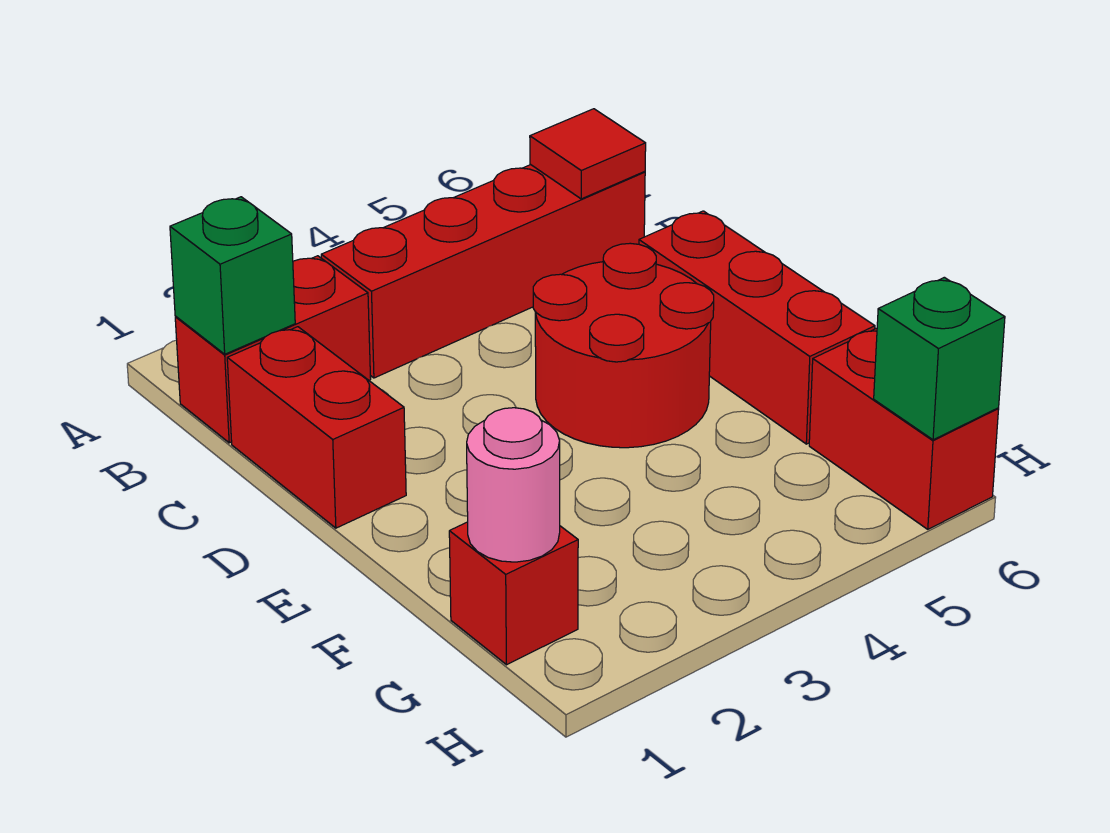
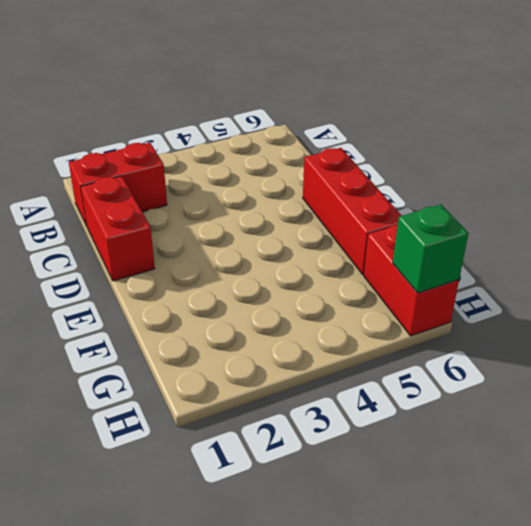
none -> red 1x4 brick [321,165,645,378]
none -> red 2x2 round brick [533,243,714,448]

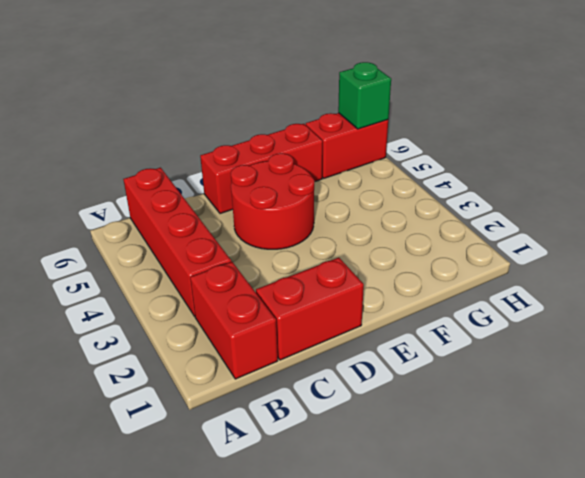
none -> red 1x1 brick [449,522,578,665]
none -> green 1x1 brick [170,197,295,354]

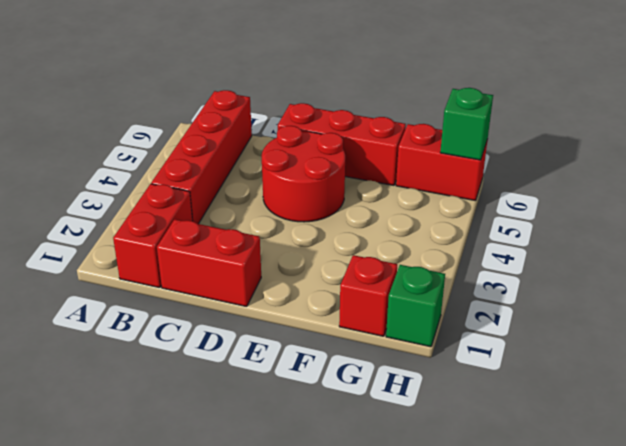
green 1x1 brick [386,265,445,347] -> green 1x1 brick moved to [170,197,295,354]
none -> red 1x1 tile [530,109,646,199]
none -> pink 1x1 round brick [467,408,560,562]

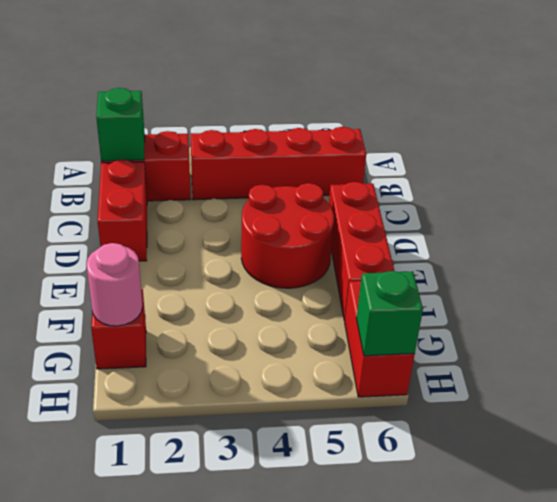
none -> red 1x1 tile [530,109,646,199]

